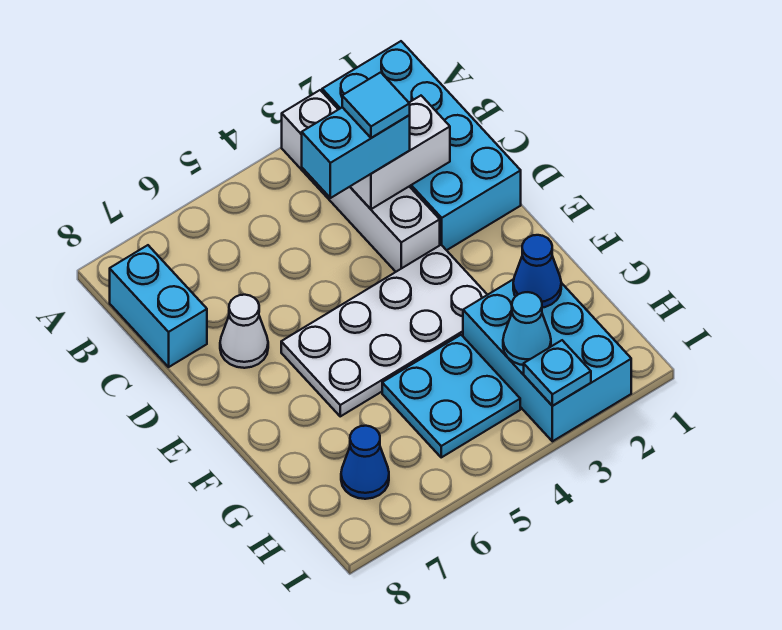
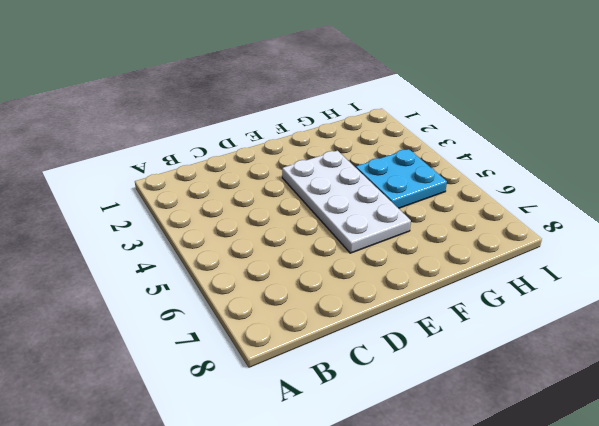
none -> cyan 2x4 brick [322,41,521,250]
none -> white 1x4 brick [282,90,440,272]
none -> cyan 1x2 brick [110,245,207,367]

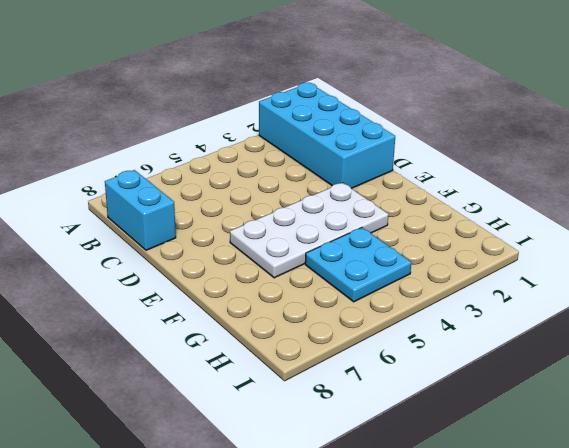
none -> white 1x4 brick [282,90,440,272]
none -> white 1x1 cone [220,295,268,368]
none -> cyan 2x3 brick [463,279,631,441]

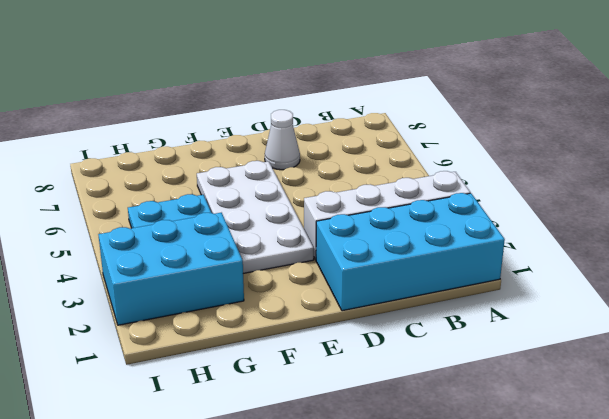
none -> cyan 1x2 brick [110,245,207,367]
none -> blue 1x1 cone [341,426,389,499]
none -> white 1x2 brick [350,96,450,209]

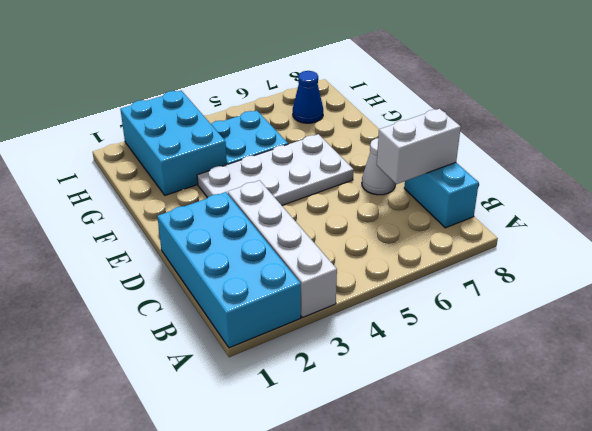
white 1x2 brick [377,109,461,184] -> white 1x2 brick moved to [350,96,450,209]
none -> blue 1x1 cone [513,235,561,308]
none -> cyan 1x1 cone [503,292,551,365]
none -> cyan 1x1 plate [524,340,591,406]

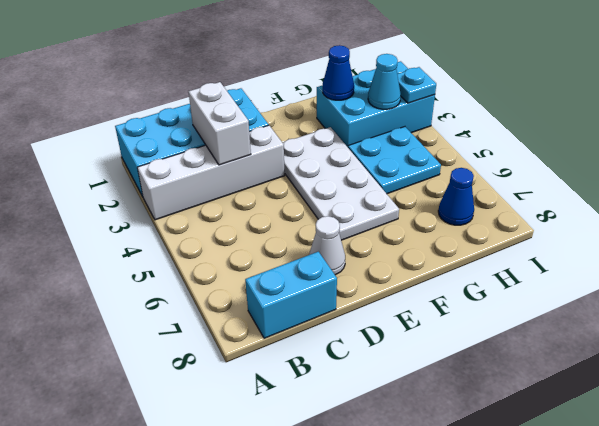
none -> cyan 1x2 brick [302,107,410,198]
none -> cyan 1x1 tile [342,72,410,138]

